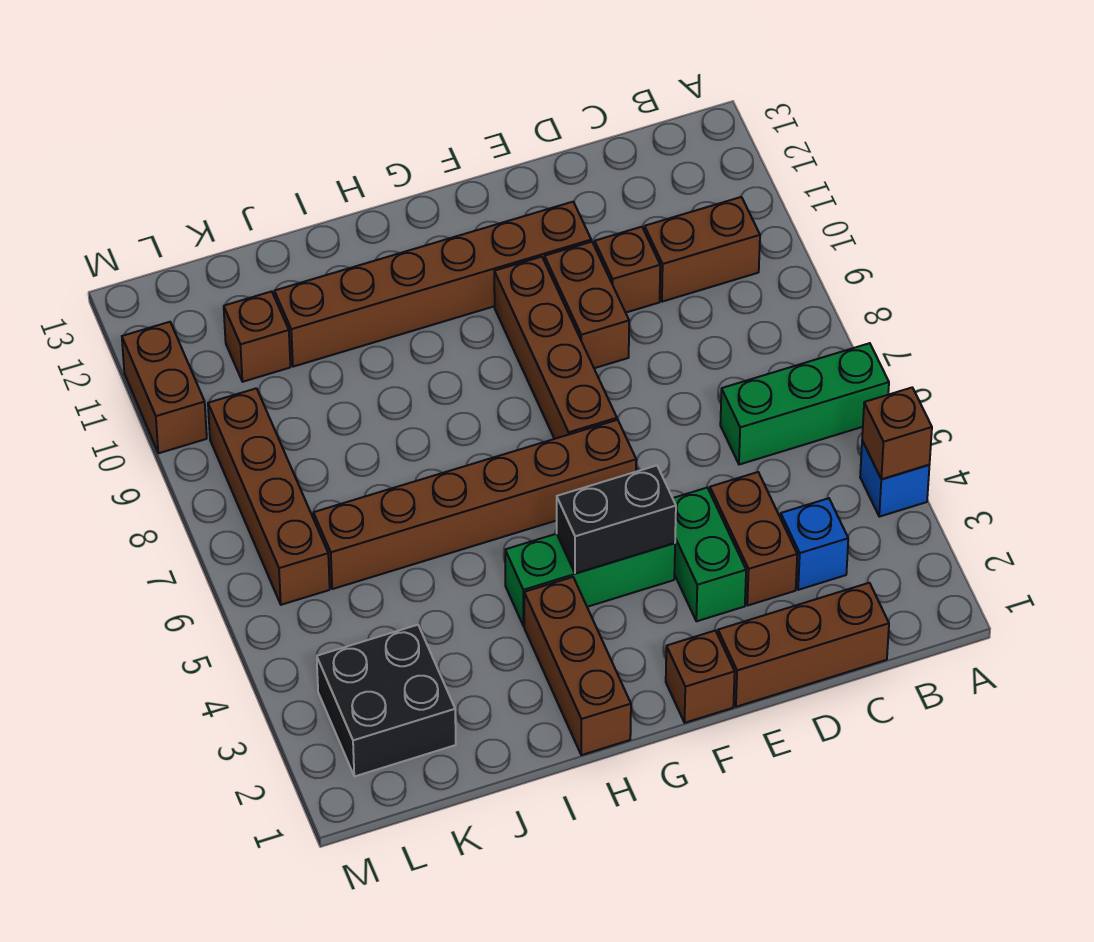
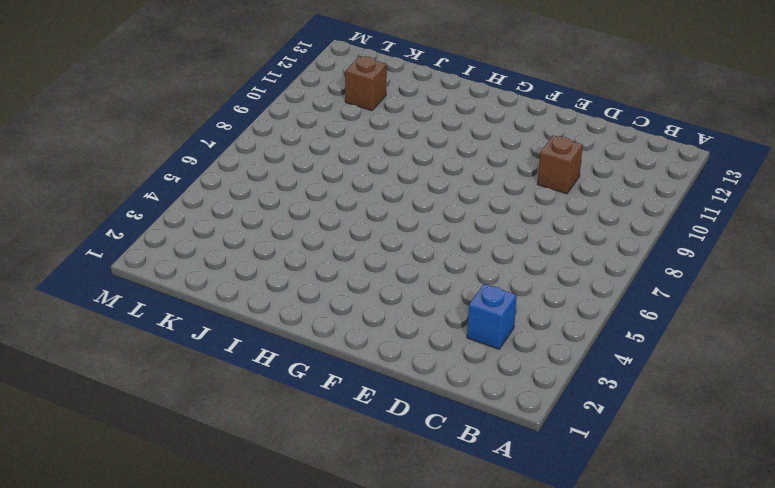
none -> blue 1x1 brick [860,441,929,517]
none -> green 1x3 brick [720,343,889,465]
none -> brown 1x2 brick [644,197,760,302]

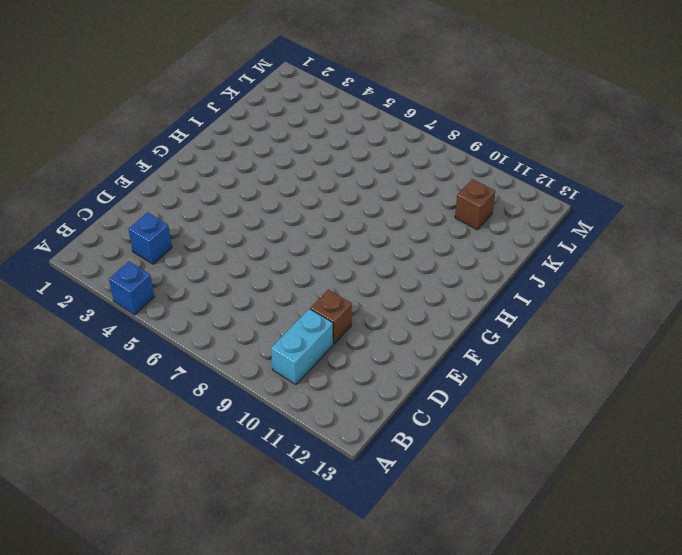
cyan 1x2 brick [271,309,333,384] -> brown 1x2 brick [644,197,760,302]
none -> green 1x3 brick [720,343,889,465]
none -> brown 1x3 brick [718,583,889,707]
none -> brown 1x2 brick [710,472,797,606]

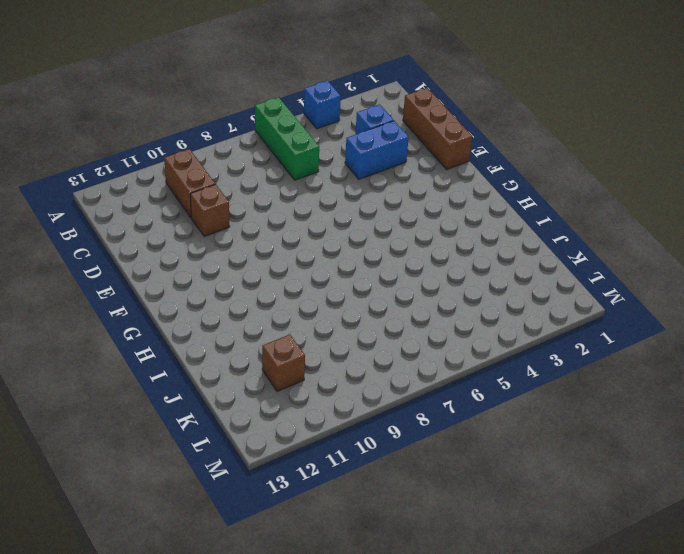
blue 1x2 brick [345,121,409,179] -> brown 1x2 brick [710,472,797,606]
none -> green 1x2 brick [673,488,746,621]
none -> brown 1x2 brick [545,242,629,368]
none -> brown 1x6 brick [274,202,591,367]

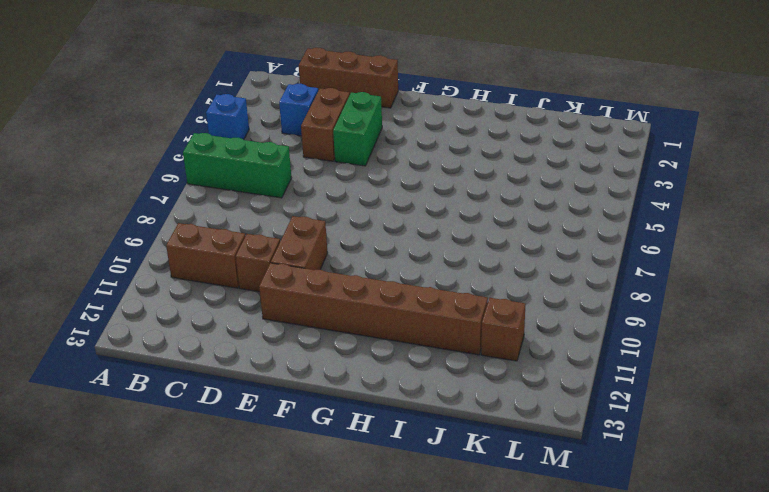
none -> brown 1x1 brick [666,631,735,723]
none -> green 1x3 brick [505,534,675,626]
none -> brown 1x6 brick [313,420,636,589]

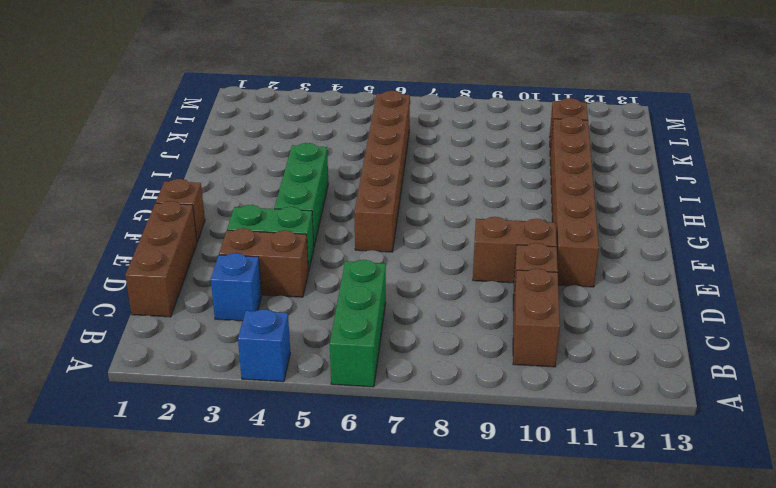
none -> brown 1x4 brick [494,257,617,439]
none -> brown 1x3 brick [524,577,631,755]
none -> black 2x2 brick [317,625,456,776]

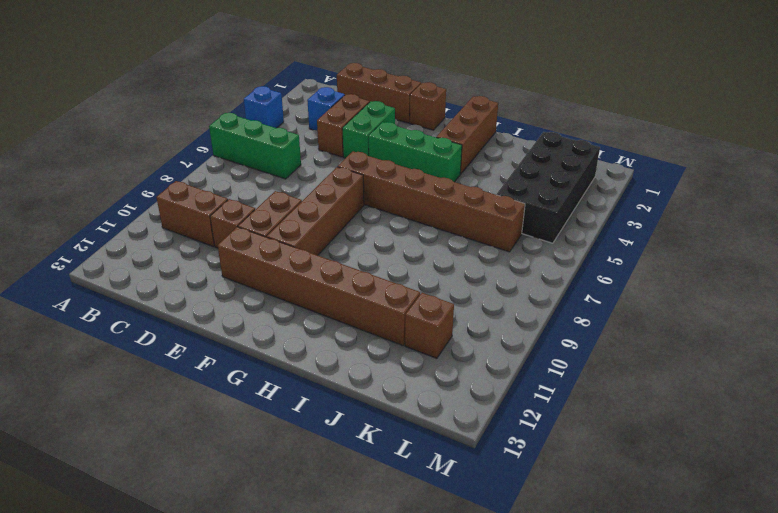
black 2x4 brick [496,132,600,243] -> black 2x2 brick [317,625,456,776]
none -> brown 1x4 brick [208,388,330,605]
none -> brown 1x2 brick [122,322,207,453]
none -> brown 1x1 brick [862,388,932,479]

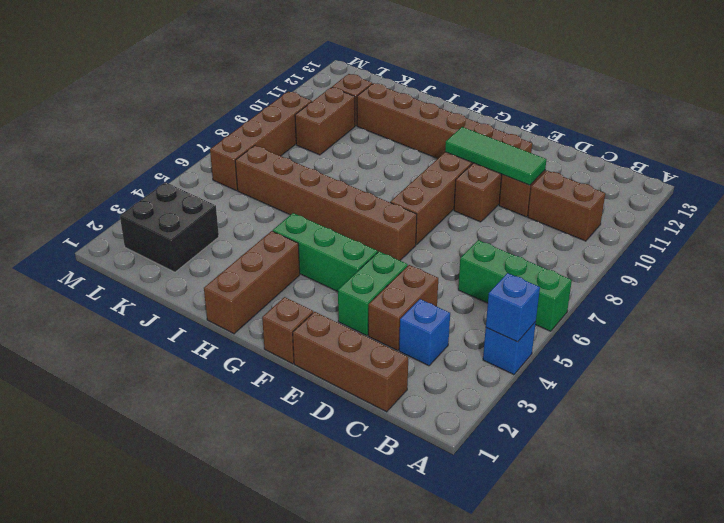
blue 1x1 brick [486,273,540,342] -> brown 1x1 brick [862,388,932,479]
green 1x3 tile [445,127,547,185] -> none
brown 1x2 brick [295,87,355,155] -> brown 1x2 brick moved to [122,322,207,453]
none -> black 1x2 brick [557,466,676,573]

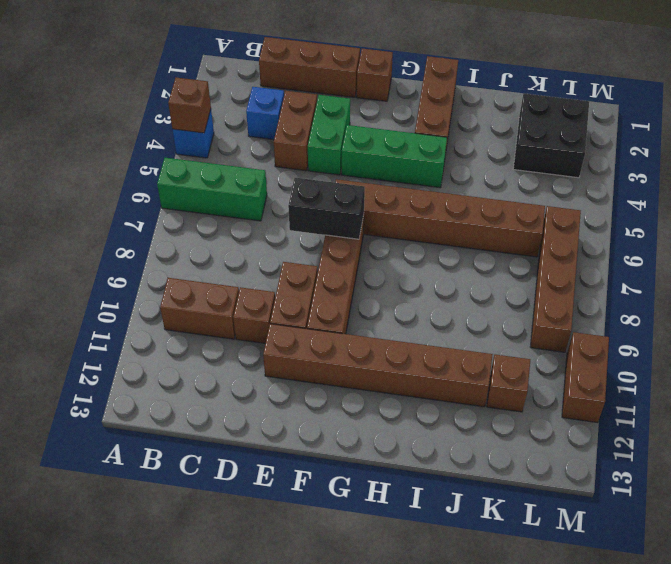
black 1x2 brick [288,178,365,239] -> black 1x2 brick moved to [557,466,676,573]

